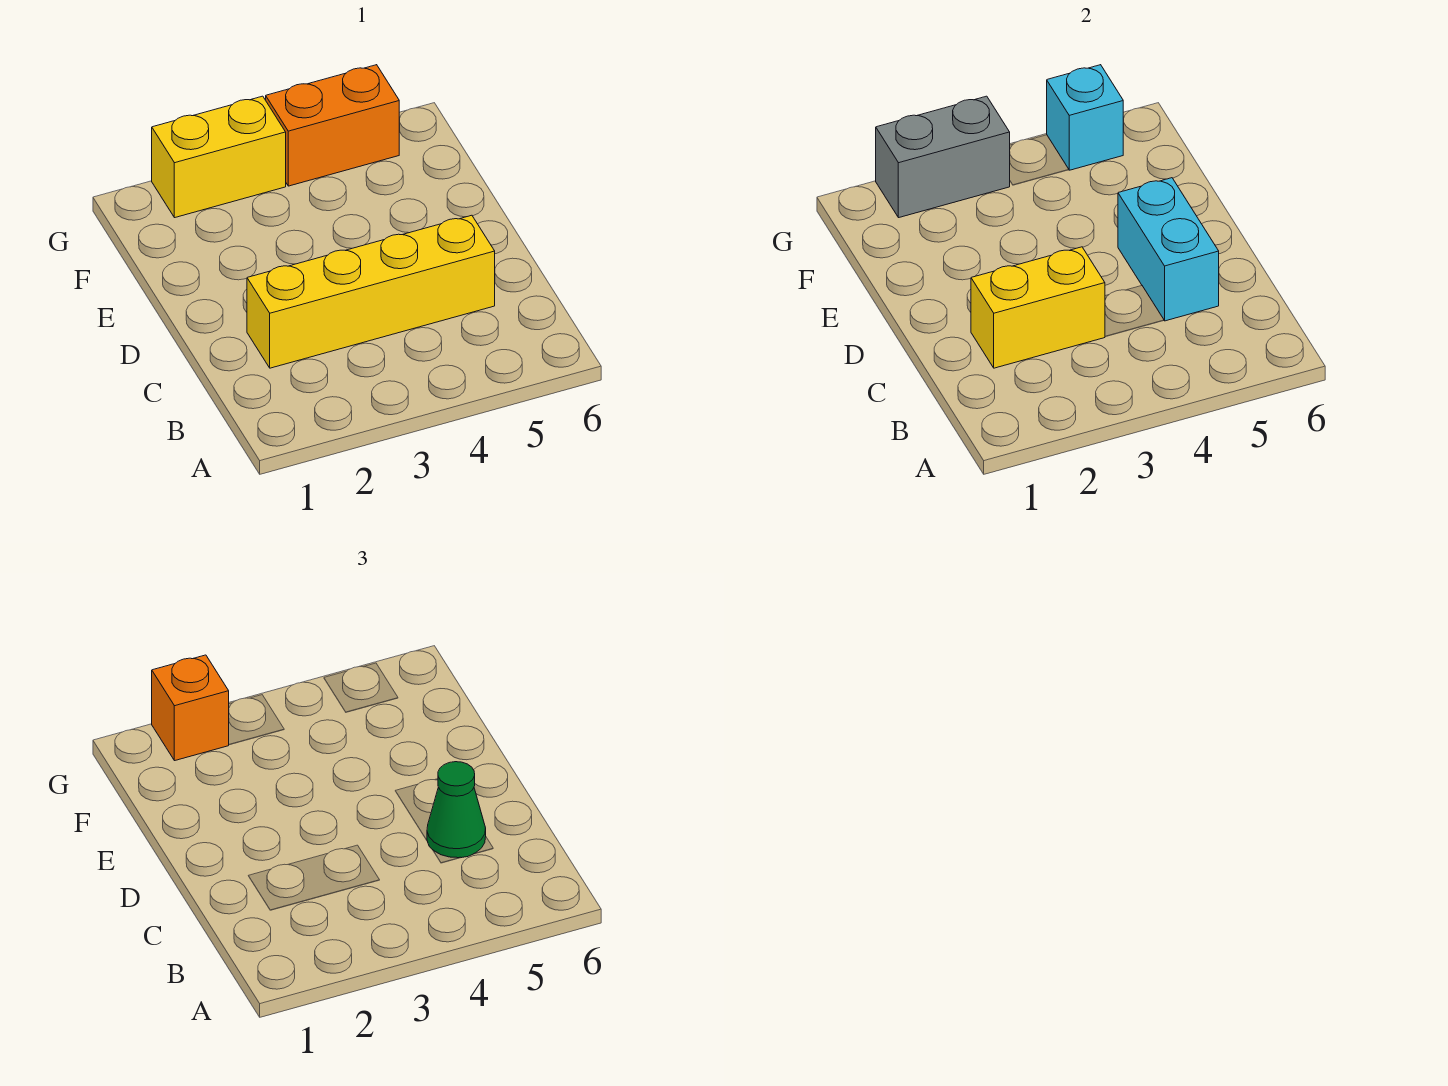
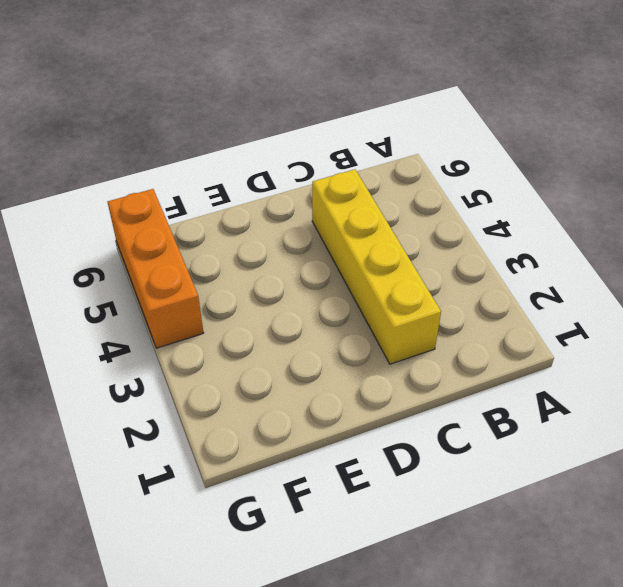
orange 1x3 brick [108,189,204,348] -> orange 1x2 brick [266,65,399,186]
none -> yellow 1x2 brick [152,96,286,218]
none -> yellow 1x2 brick [971,247,1105,368]

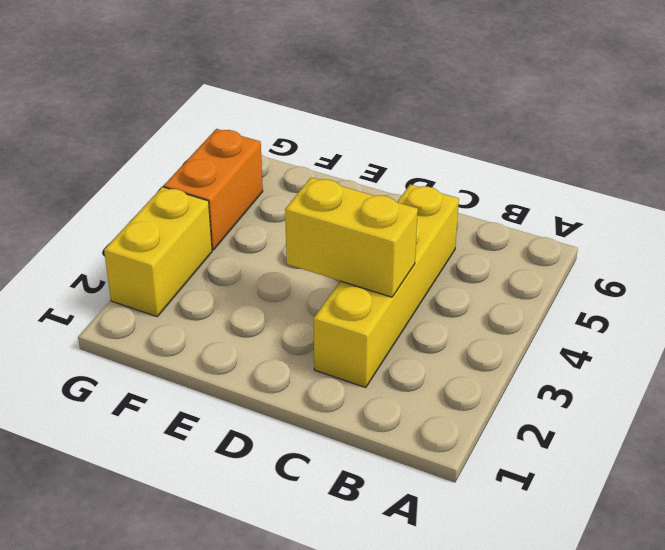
yellow 1x2 brick [285,177,418,297] -> yellow 1x2 brick turned to [971,247,1105,368]
none -> cyan 1x2 brick [1118,178,1219,321]
none -> grey 1x2 brick [876,96,1010,218]

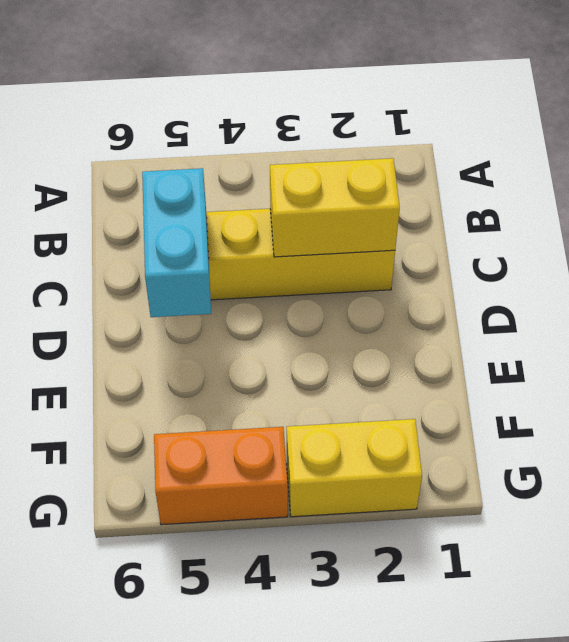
none -> grey 1x2 brick [876,96,1010,218]
none -> cyan 1x1 brick [1047,65,1123,170]

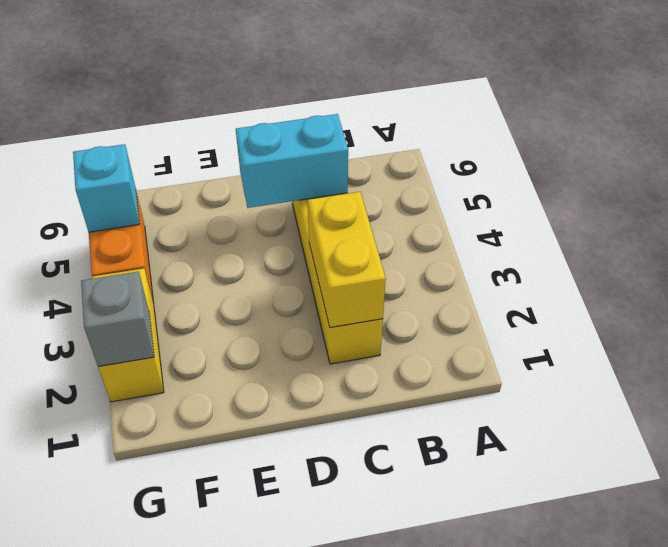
grey 1x1 brick [81,272,154,367] -> grey 1x2 brick [876,96,1010,218]
none -> green 1x1 cone [427,762,486,858]
none -> orange 1x1 brick [152,655,229,761]

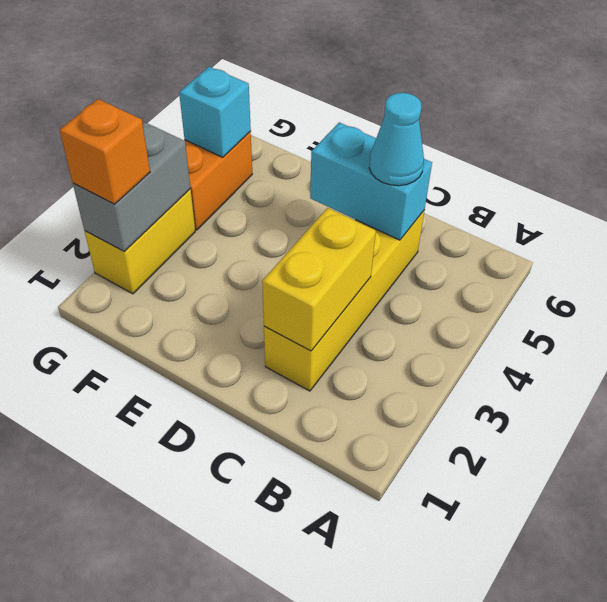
cyan 1x1 cone [369,93,424,186] -> green 1x1 cone [427,762,486,858]

